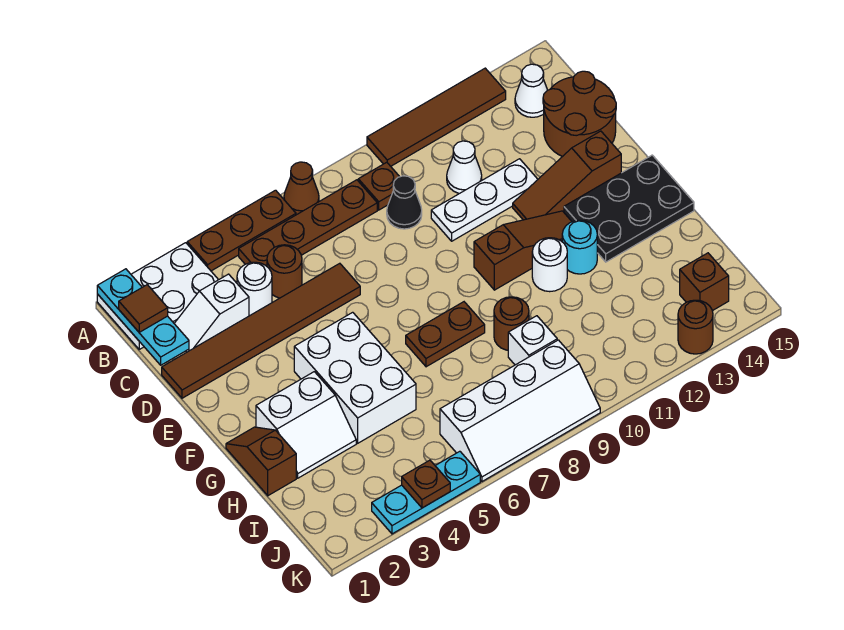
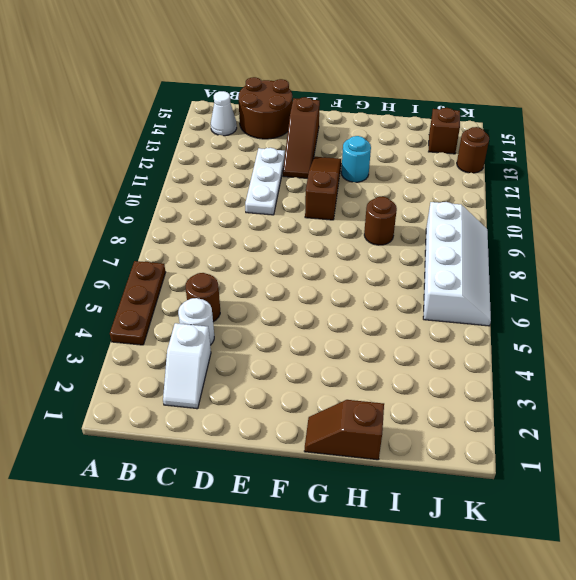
none -> white 2x3 plate [97,243,218,349]
none -> brown 1x1 cone [284,162,319,215]
none -> brown 1x4 tile [367,68,506,166]
none -> brown 1x4 plate [239,180,377,266]

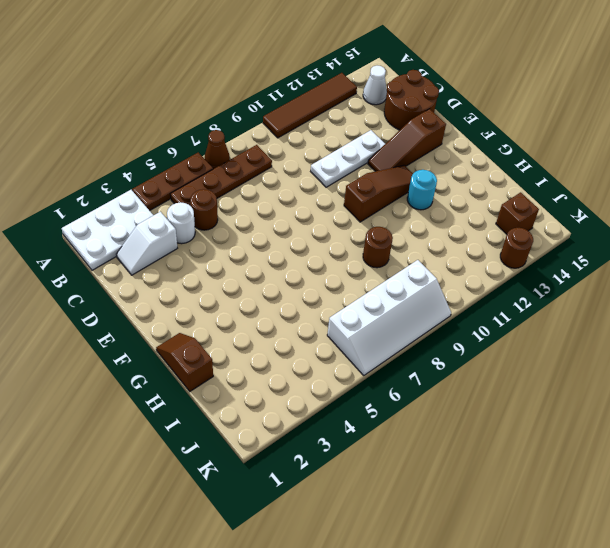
none -> brown 1x1 plate [358,162,399,210]
none -> black 1x1 cone [387,176,422,229]
none -> white 1x1 cone [447,141,482,194]
none -> brown 1x6 tile [162,263,360,398]

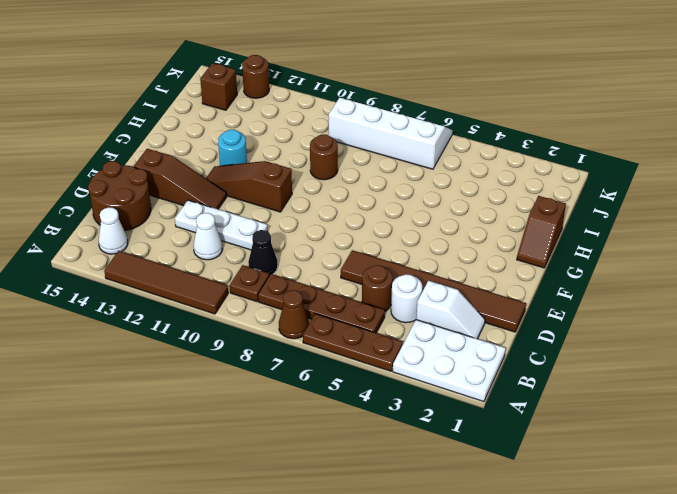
none -> white 2x3 brick [294,312,416,443]
none -> black 2x3 plate [564,155,694,262]
none -> white 2x2 slope [256,372,356,478]
none -> brown 1x2 plate [406,302,485,367]

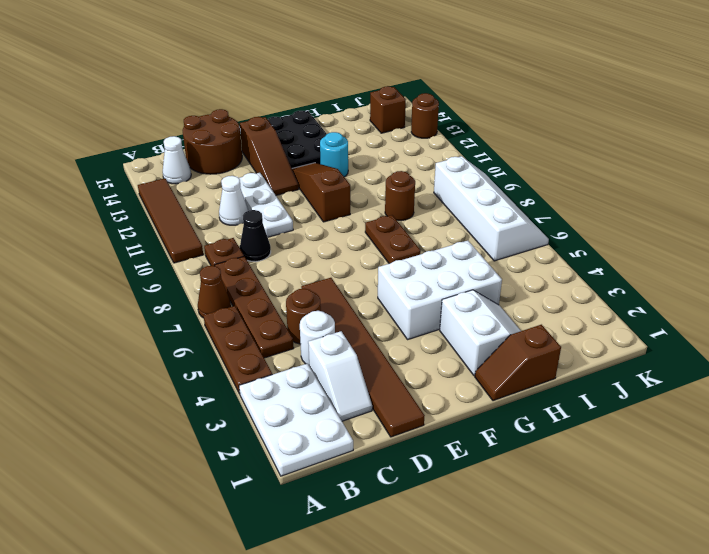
none -> white 1x1 round brick [532,238,567,292]
none -> white 1x1 brick [508,316,557,365]
none -> cyan 1x3 plate [372,451,480,534]
none -> cyan 1x3 plate [97,269,189,365]

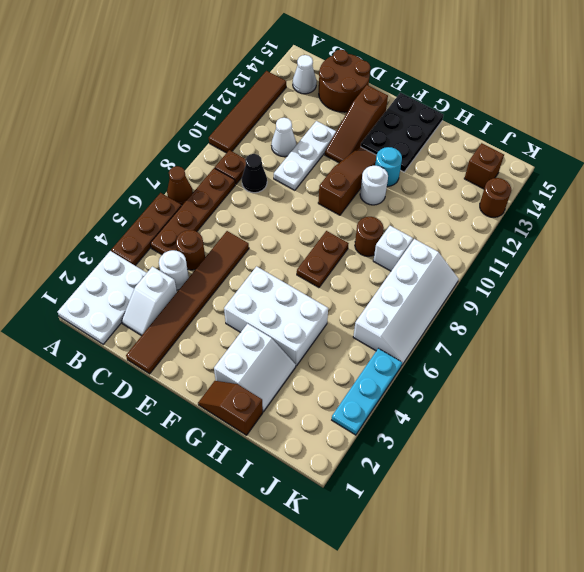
none -> cyan 1x3 plate [97,269,189,365]
none -> brown 1x1 plate [402,460,450,508]
none -> brown 1x1 tile [119,285,168,332]

